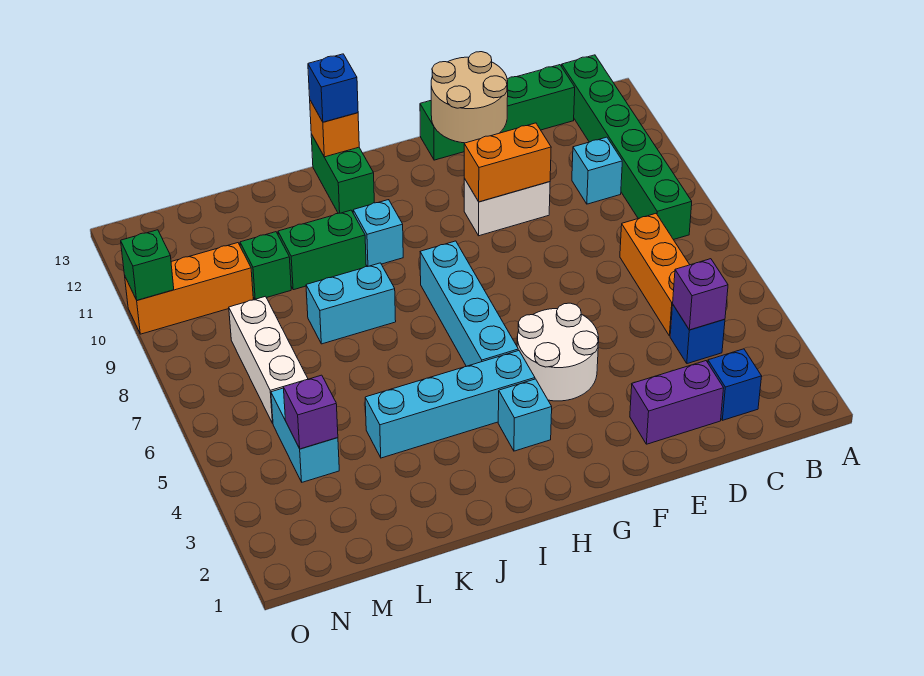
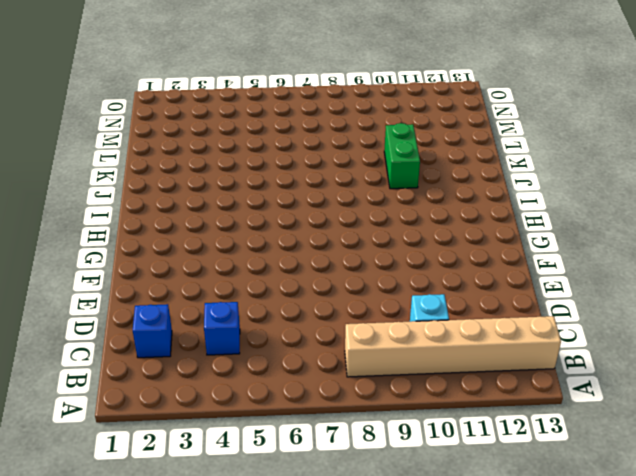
tan 1x6 brick [345,316,561,377] -> green 1x6 brick [562,55,692,240]
none -> orange 1x3 brick [620,214,690,336]
none -> green 1x4 brick [420,65,575,160]
none -> purple 1x2 brick [630,361,724,444]

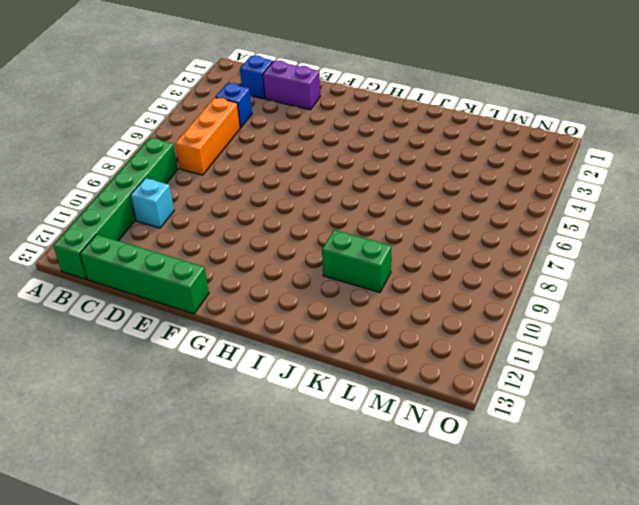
none -> white 1x2 brick [464,179,550,236]
none -> white 2x2 round brick [517,303,599,401]
none -> cyan 1x1 brick [498,379,552,451]

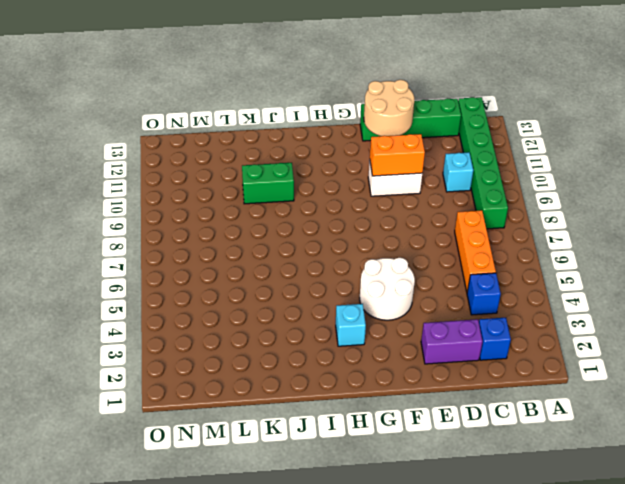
none -> cyan 1x4 brick [365,351,535,458]
none -> cyan 1x4 brick [420,241,518,366]
none -> cyan 1x1 brick [353,200,403,267]

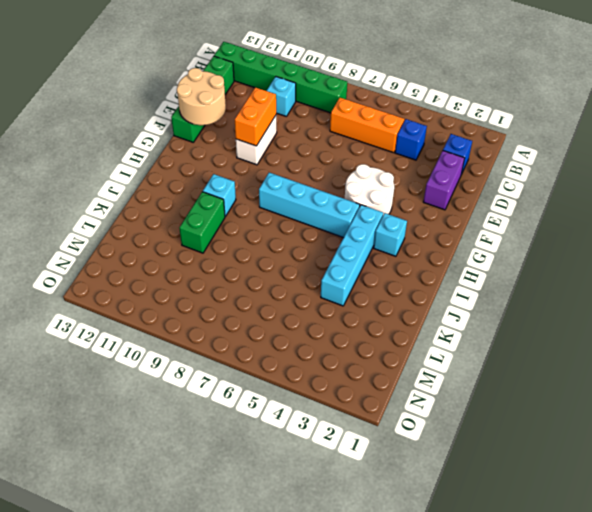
none -> green 1x2 brick [311,134,374,213]
none -> cyan 1x2 brick [306,263,396,344]
none -> green 1x1 brick [240,232,291,299]

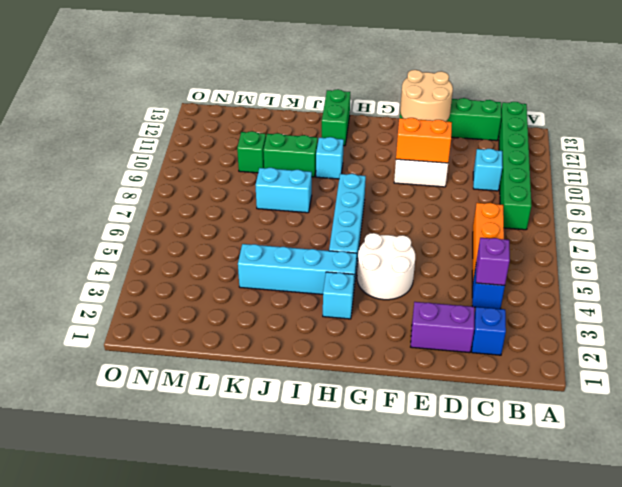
none -> cyan 1x2 brick [271,388,339,482]
none -> white 1x3 brick [229,296,308,423]
none -> orange 1x3 brick [125,243,253,334]

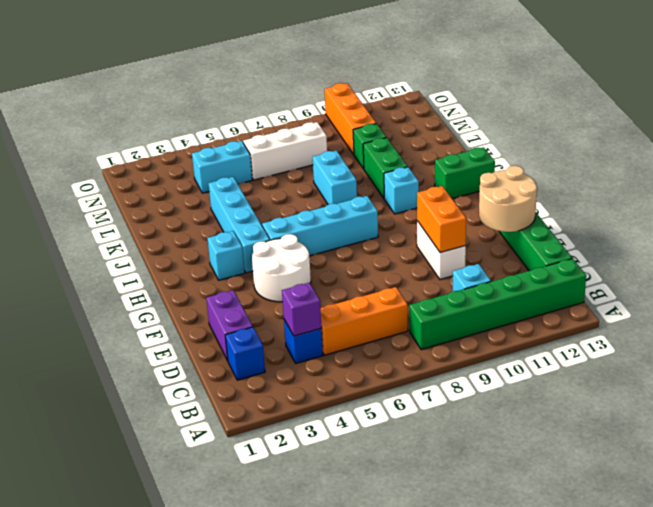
none -> orange 1x1 brick [310,100,359,157]
none -> purple 1x1 brick [283,375,338,449]
none -> green 1x1 brick [121,230,174,300]

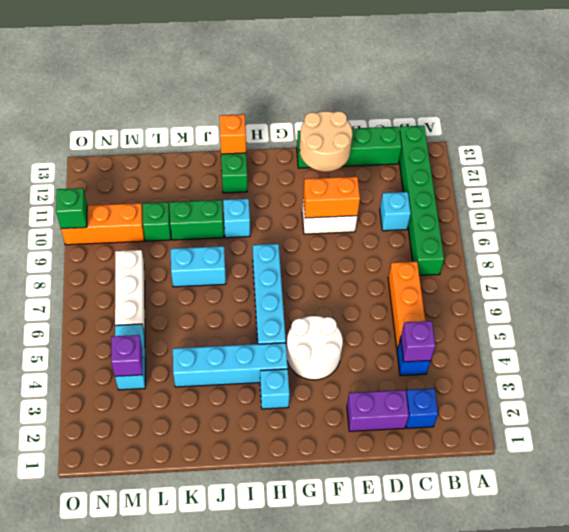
none -> blue 1x1 brick [308,54,358,122]

